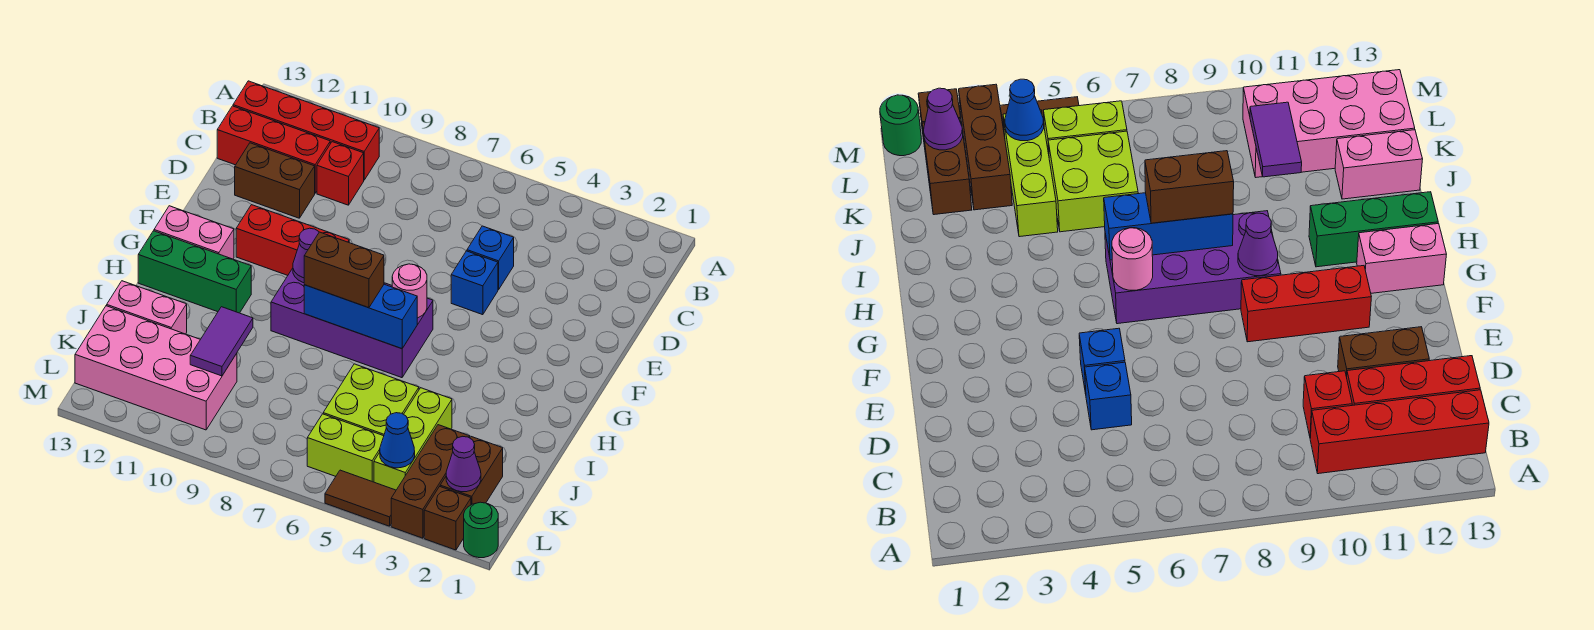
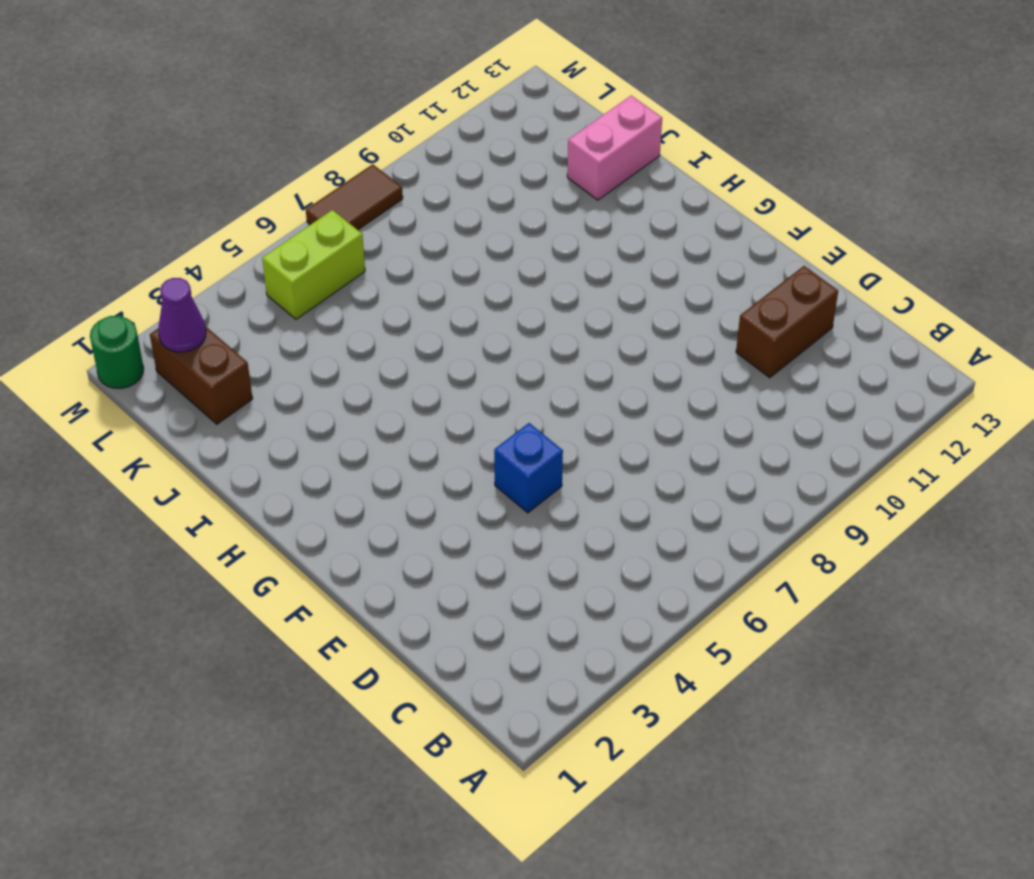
brown 1x2 tile [306,164,403,230] -> brown 1x2 tile moved to [325,470,396,526]
none -> red 1x4 brick [233,81,379,180]
none -> red 1x1 brick [317,142,364,205]
none -> red 1x3 brick [217,106,330,193]

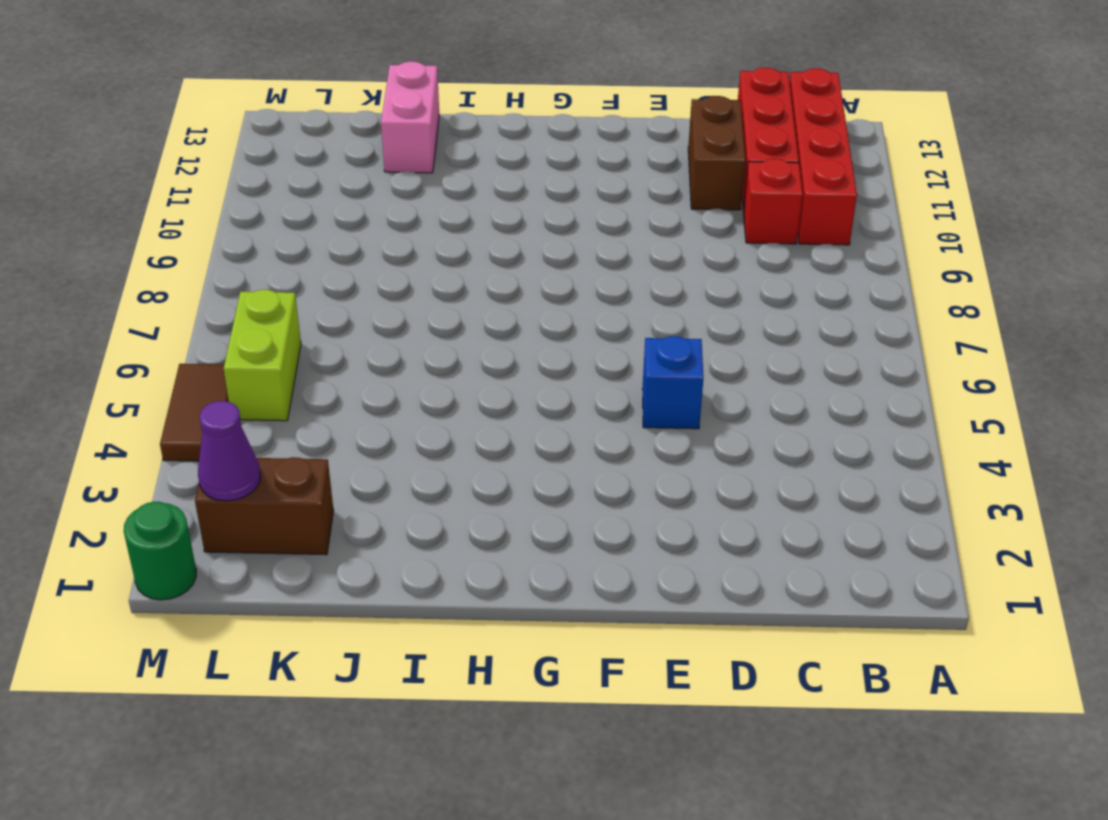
none -> blue 1x1 brick [467,226,514,290]
none -> red 1x3 brick [236,205,349,275]
none -> purple 2x4 brick [271,268,433,378]

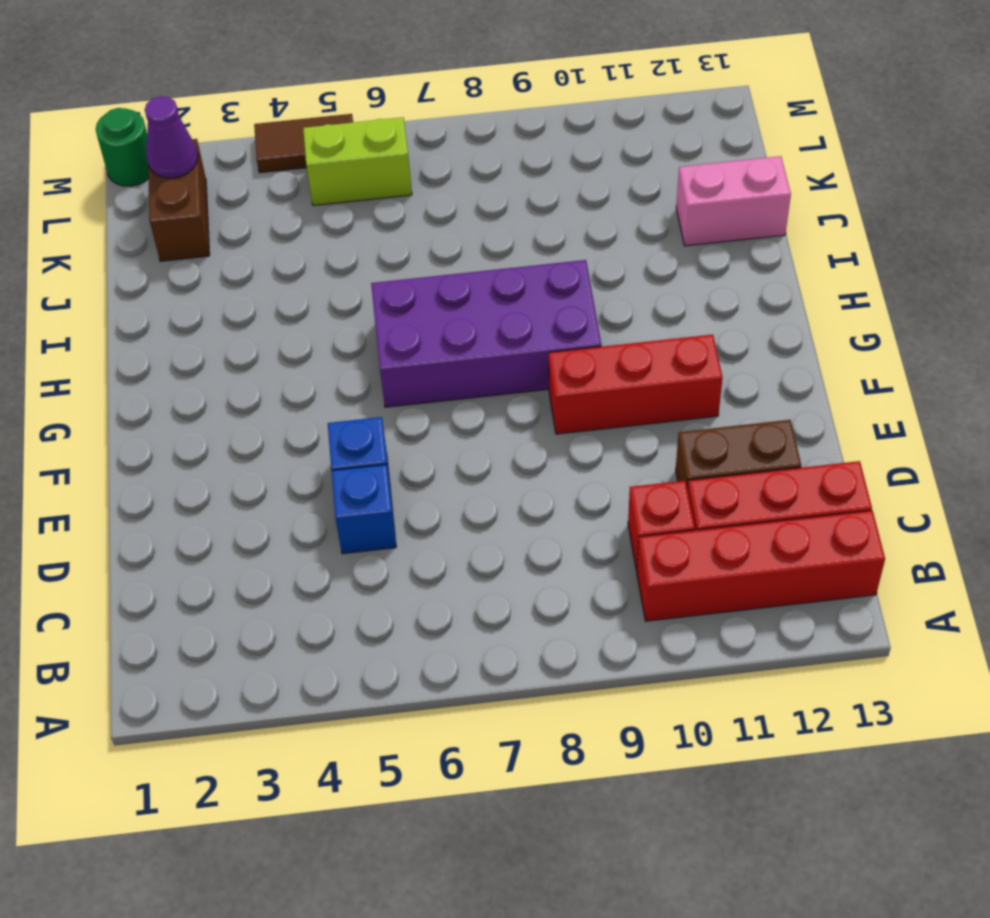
none -> pink 1x2 brick [154,206,234,259]
none -> green 1x3 brick [138,231,251,313]
none -> lime 1x3 brick [374,388,452,490]

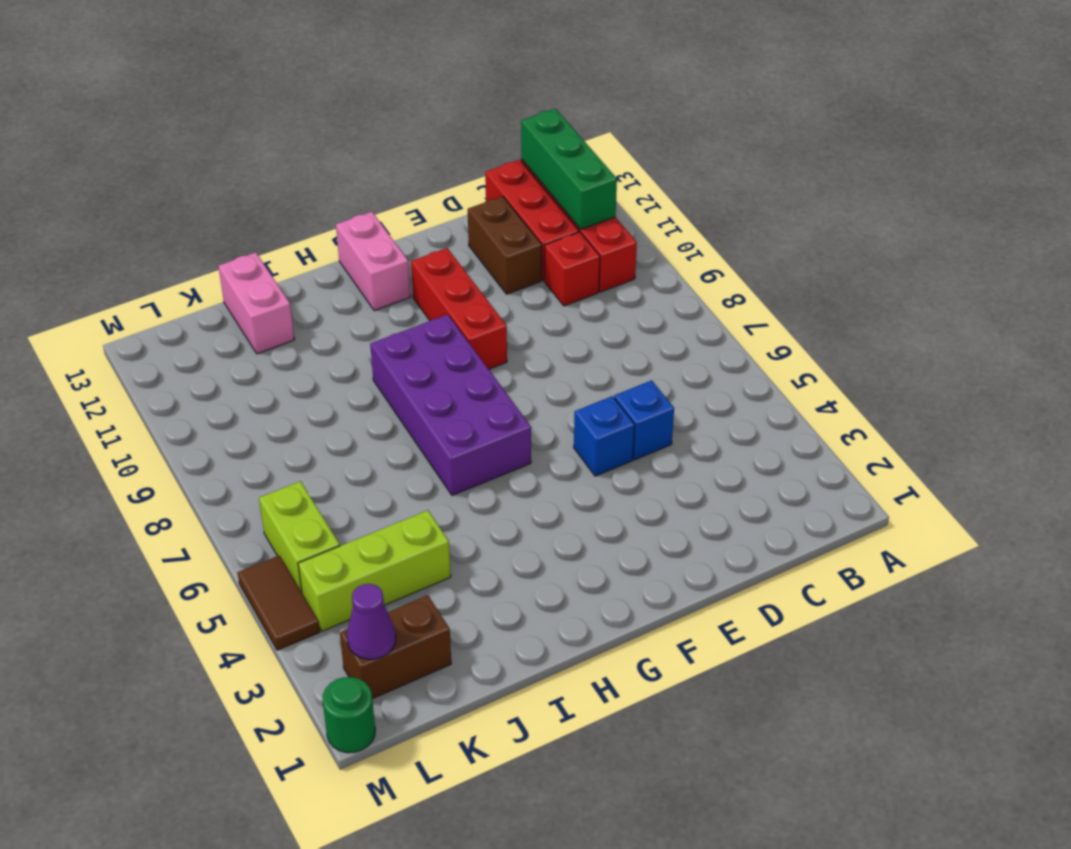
green 1x3 brick [521,109,617,229] -> green 1x3 brick moved to [138,231,251,313]
none -> lime 2x2 brick [323,364,419,436]
none -> brown 1x3 brick [391,425,470,538]
none -> pink 2x4 brick [75,306,237,430]

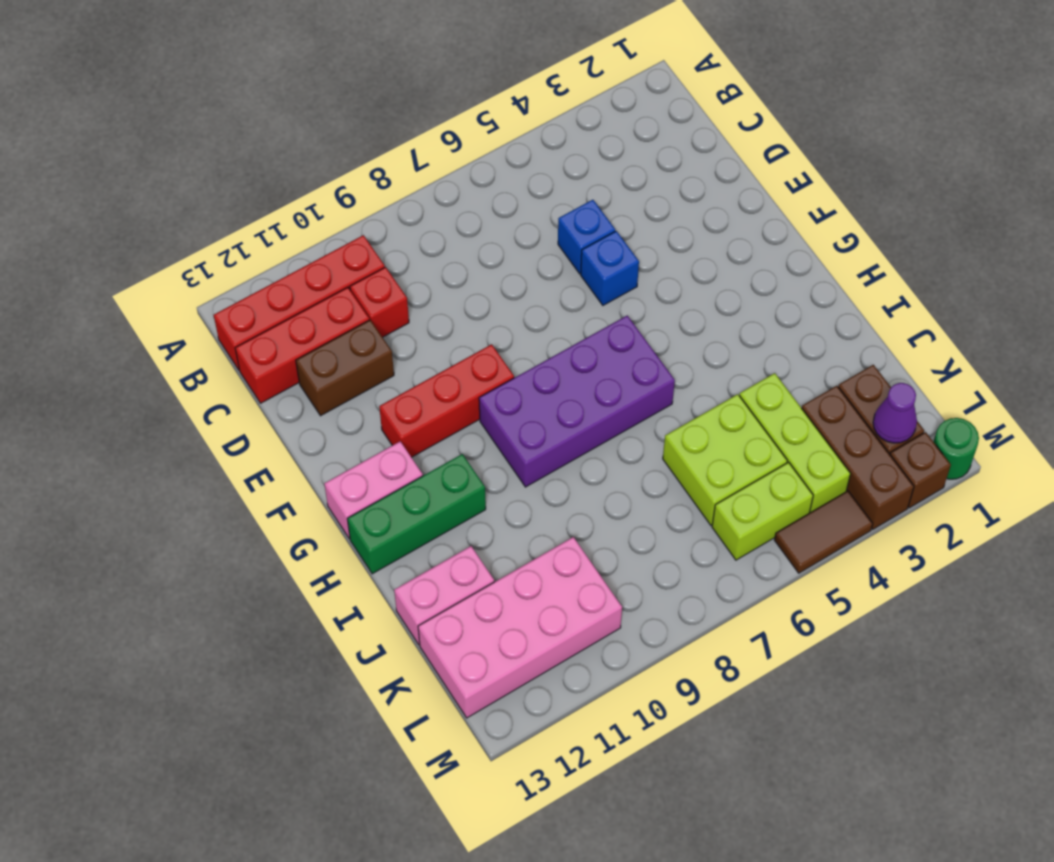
none -> pink 1x1 round brick [392,264,427,318]
none -> purple 1x1 cone [293,228,319,283]
none -> blue 1x3 brick [304,284,417,349]

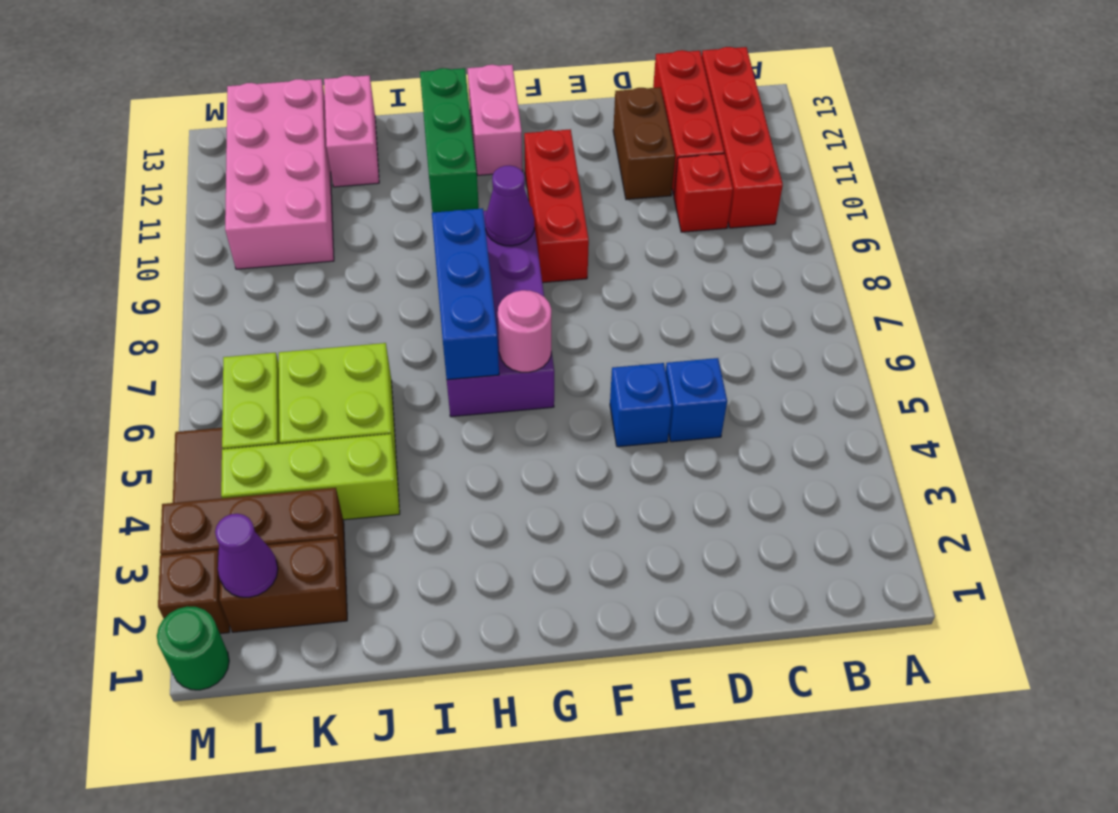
none -> purple 1x2 tile [190,307,253,376]
none -> blue 1x1 cone [380,413,415,468]
none -> brown 1x2 brick [304,232,384,308]

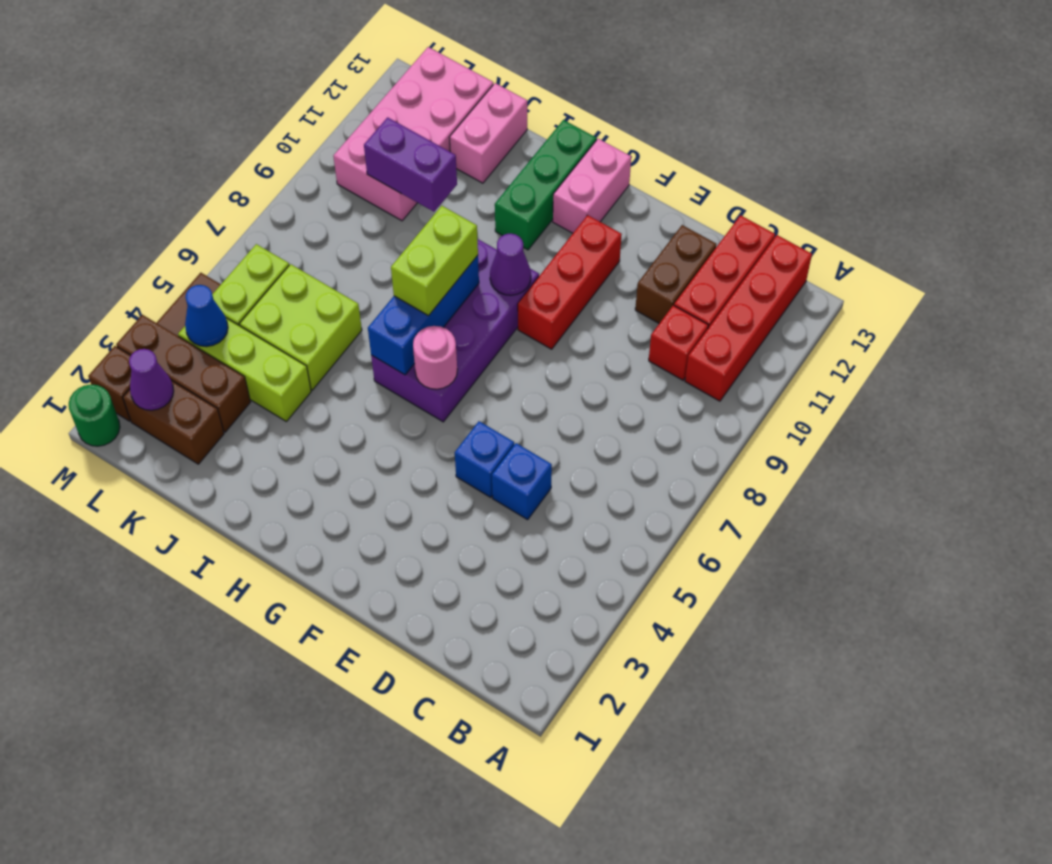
lime 1x2 brick [391,206,478,316] -> brown 1x2 brick [304,232,384,308]
purple 1x2 brick [364,117,457,212] -> purple 1x2 tile [190,307,253,376]

